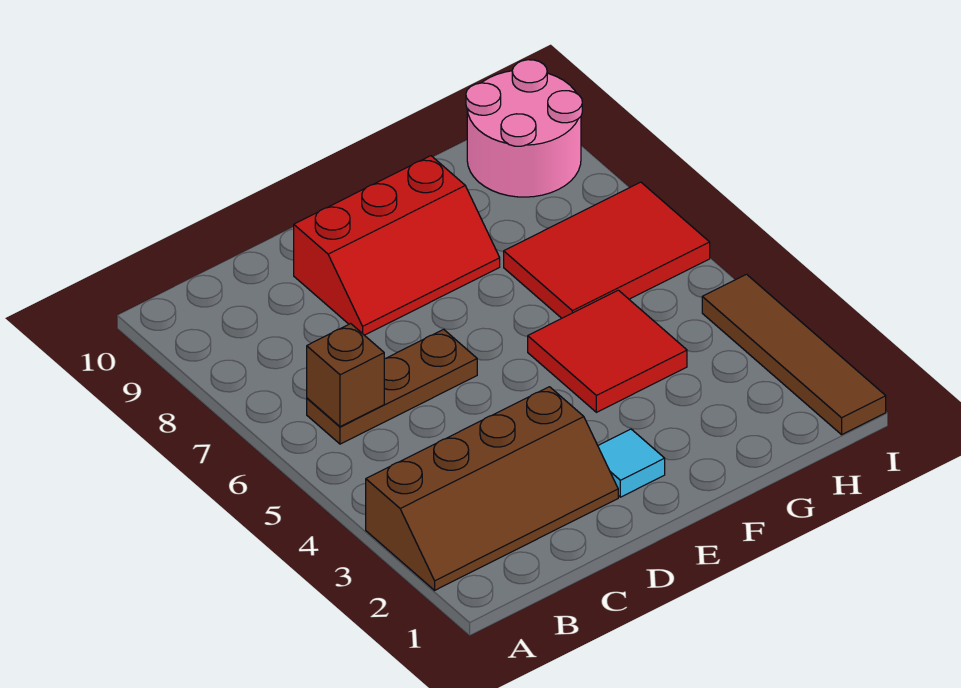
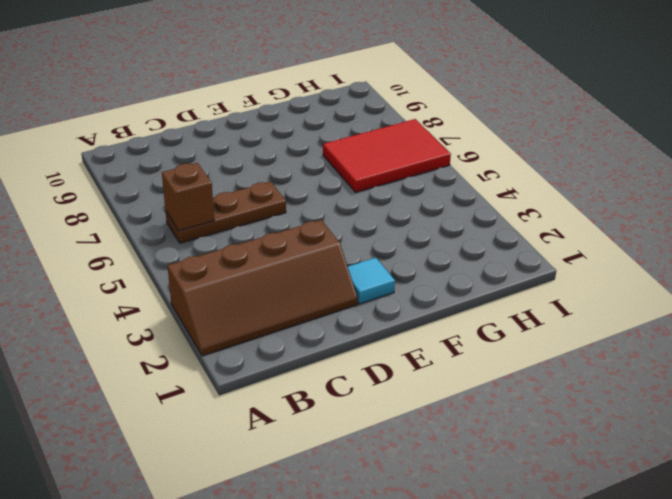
none -> red 2x3 slope [294,156,500,335]
none -> red 2x2 tile [528,290,687,412]

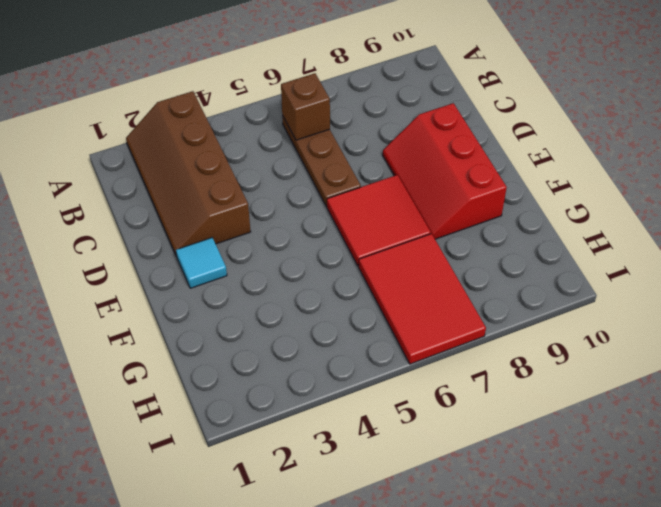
red 2x2 tile [327,175,431,266] -> red 2x2 tile moved to [528,290,687,412]
none -> pink 2x2 round brick [466,60,582,197]
none -> brown 1x4 tile [702,274,886,435]

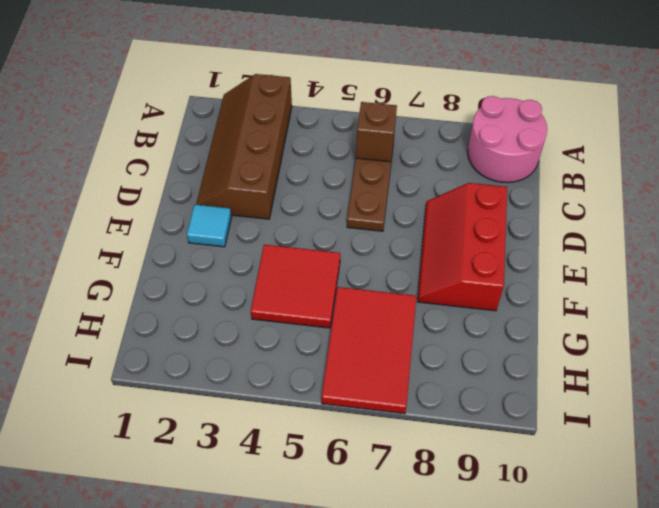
pink 2x2 round brick [468,96,547,183] -> pink 2x2 round brick moved to [466,60,582,197]
none -> brown 1x4 tile [702,274,886,435]

